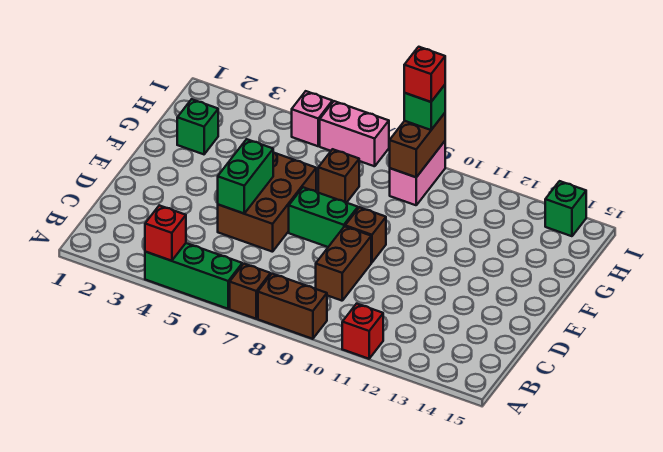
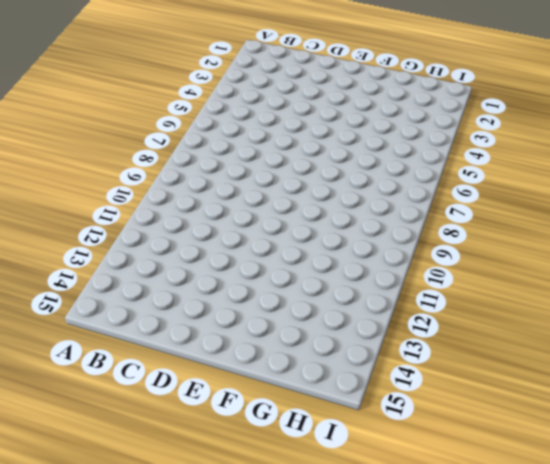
none -> green 1x3 brick [145,243,242,309]
none -> brown 1x1 brick [230,264,271,319]
none -> brown 1x2 brick [258,274,327,339]

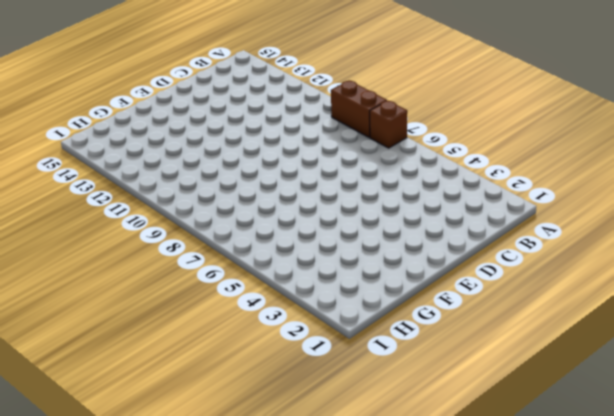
none -> green 1x3 brick [145,243,242,309]
none -> red 1x1 brick [342,304,383,359]
none -> brown 1x2 brick [316,226,371,301]

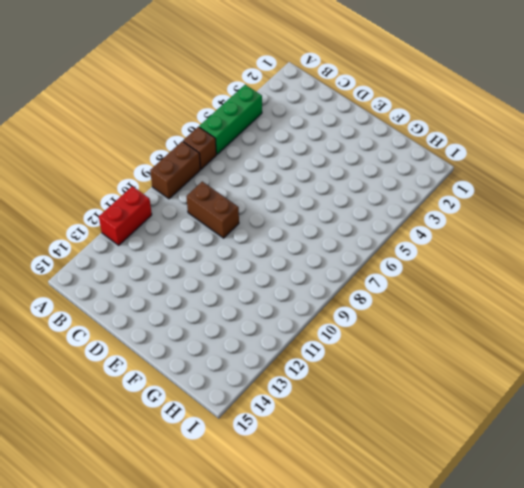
red 1x2 brick [99,186,152,245] -> red 1x1 brick [342,304,383,359]
none -> brown 2x3 brick [218,152,316,252]
none -> green 1x2 brick [289,187,358,247]
none -> brown 1x1 brick [345,207,386,263]

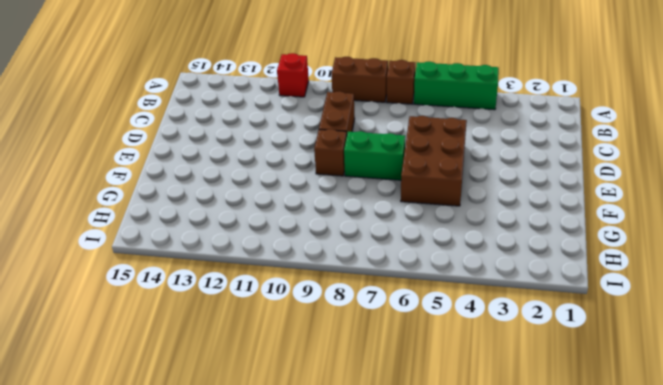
none -> green 1x1 brick [177,99,218,154]
none -> brown 1x1 brick [318,149,359,203]
none -> pink 1x2 brick [390,141,445,205]

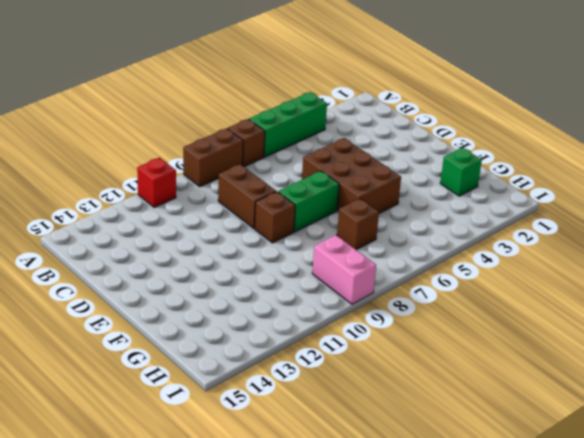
none -> pink 1x1 brick [292,91,332,146]
none -> pink 1x2 brick [320,101,389,166]
none -> green 1x1 brick [545,181,586,236]

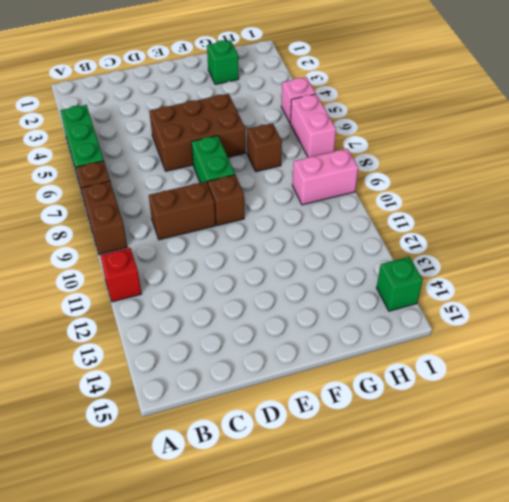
none -> red 1x1 brick [145,205,186,261]
none -> green 1x2 brick [218,139,273,213]
none -> brown 1x2 brick [390,113,445,177]

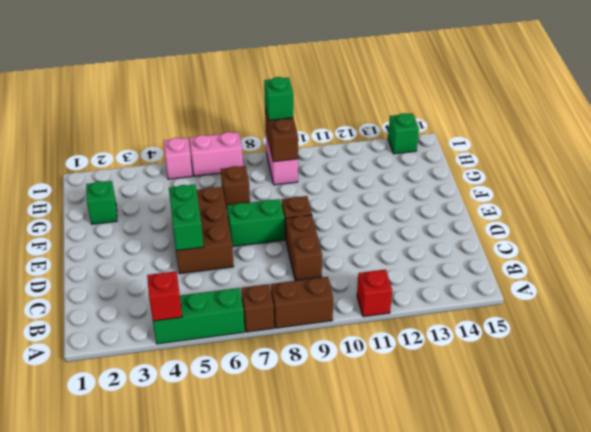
none -> red 1x1 brick [404,47,445,102]

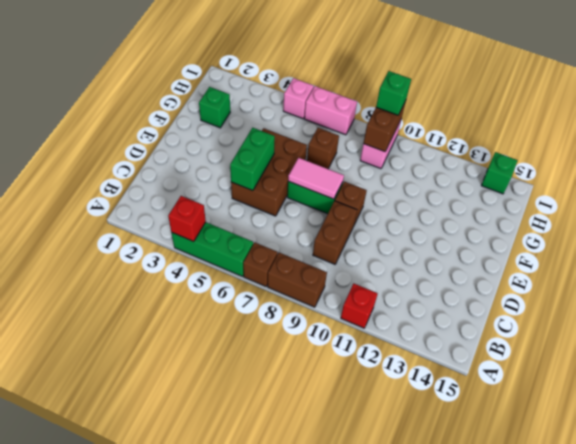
pink 1x2 tile [288,158,344,199] -> none
none -> red 1x1 brick [404,47,445,102]

